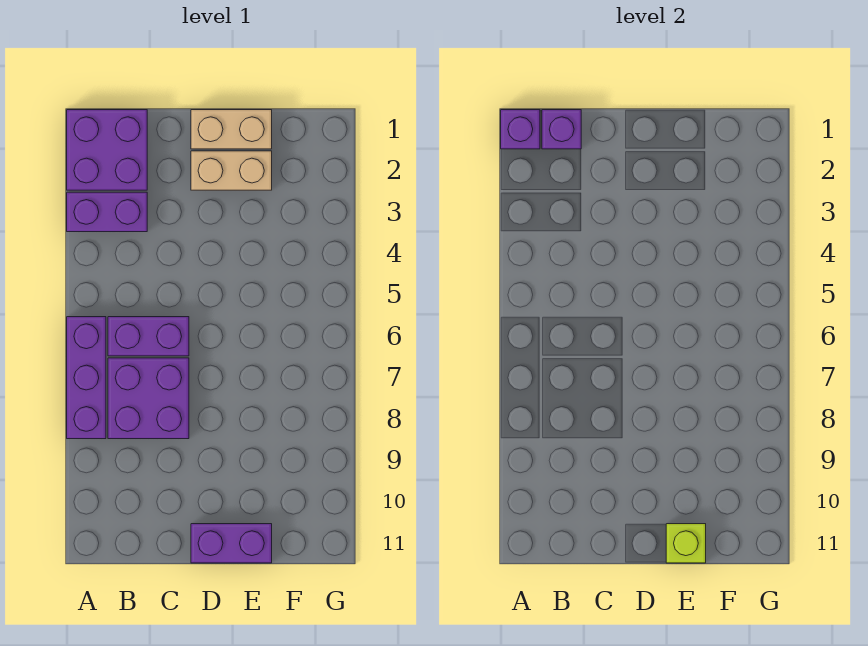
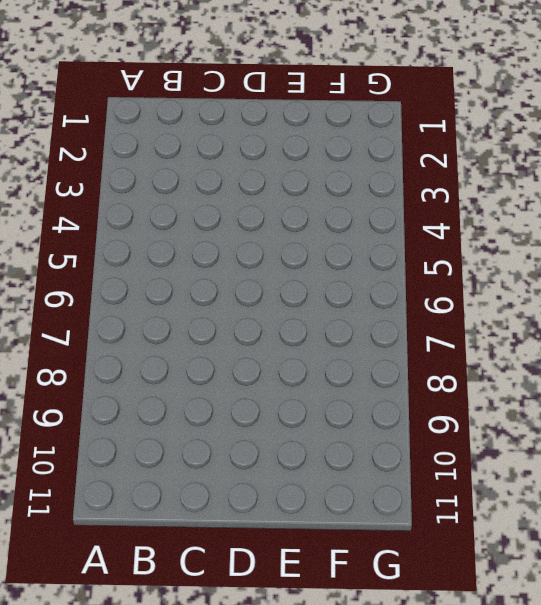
none -> purple 2x2 brick [67,110,147,190]
none -> purple 1x2 brick [67,192,147,232]

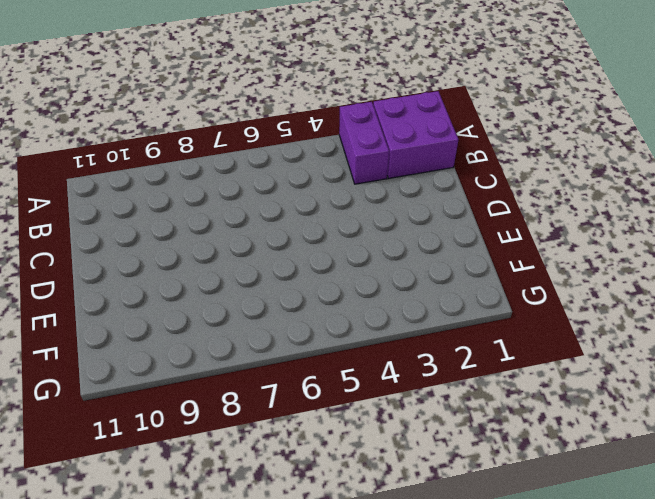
none -> purple 1x3 brick [67,317,106,439]
none -> purple 1x2 brick [108,317,189,356]

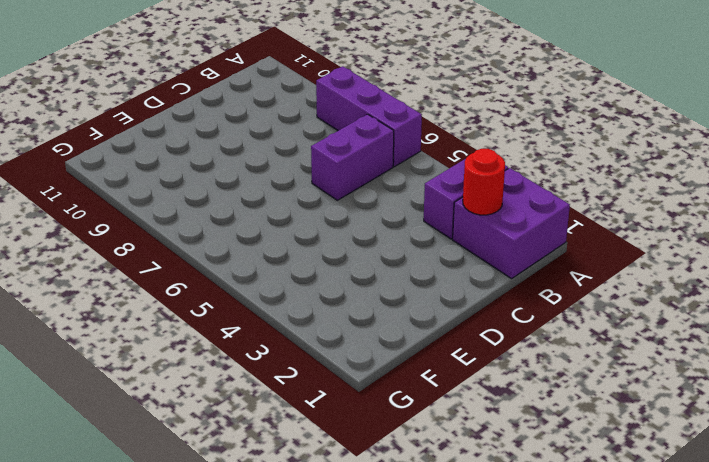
red 1x1 round brick [463,149,505,215] -> none
none -> purple 2x2 brick [108,358,189,439]
none -> tan 1x2 brick [191,110,272,149]

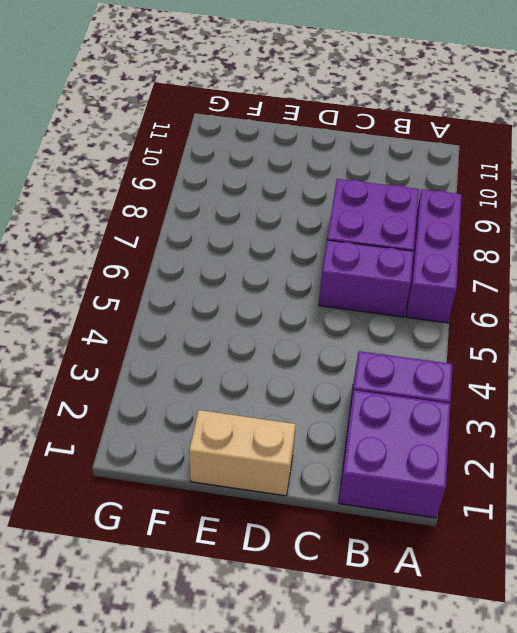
none -> tan 1x2 brick [191,151,272,190]
none -> purple 1x2 brick [191,524,272,563]

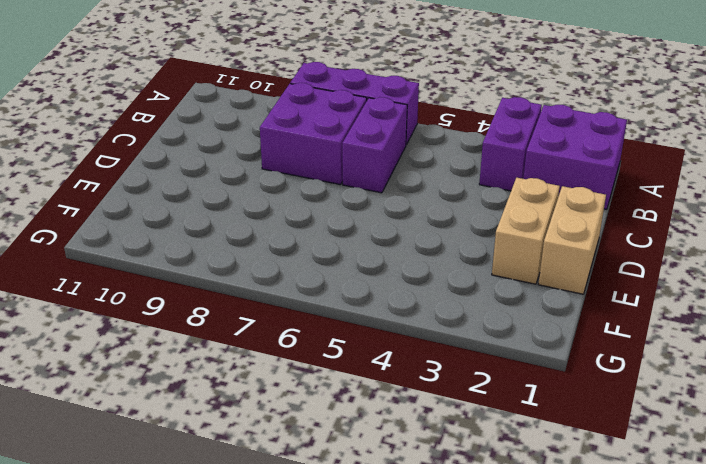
none -> purple 1x2 brick [191,524,272,563]
none -> purple 1x1 brick [501,110,540,149]

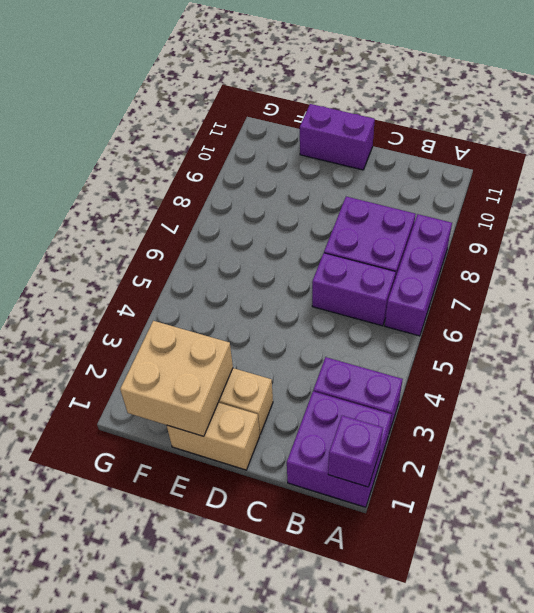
tan 2x2 brick [120,321,233,436] -> none
none -> purple 1x1 brick [542,110,581,149]
none -> lime 1x1 brick [666,524,706,563]

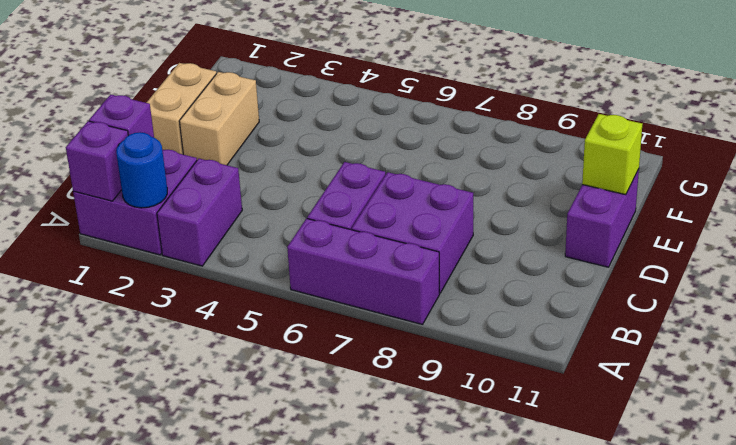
blue 1x1 round brick [116,132,167,208] -> none

